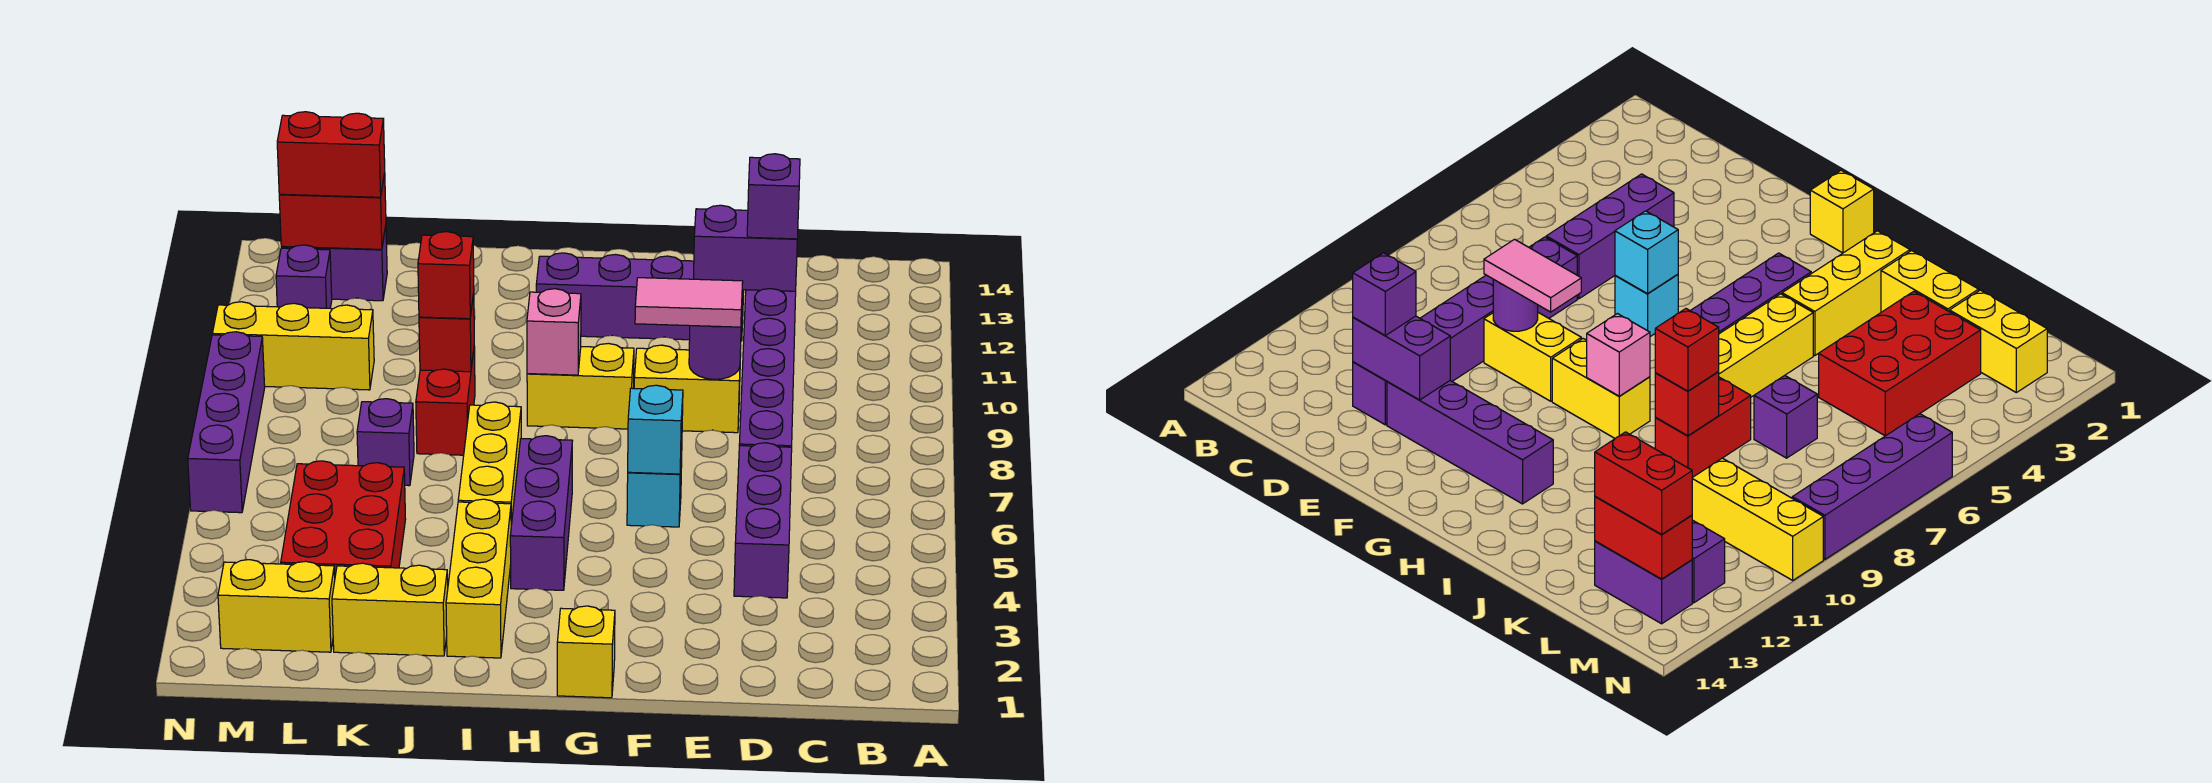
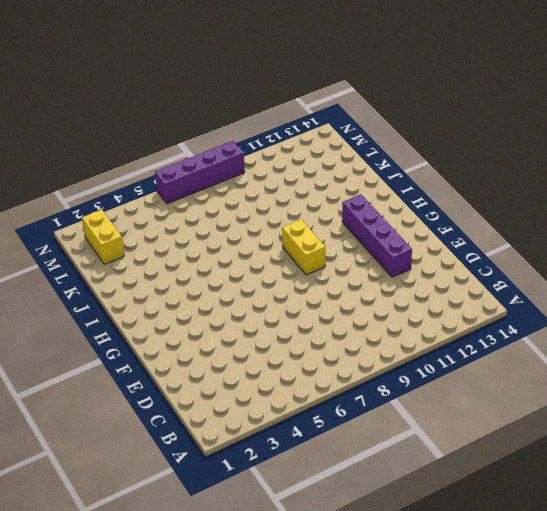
none -> purple 1x3 brick [734,443,792,598]
none -> purple 1x6 brick [739,289,796,447]
none -> yellow 1x2 brick [634,345,741,433]

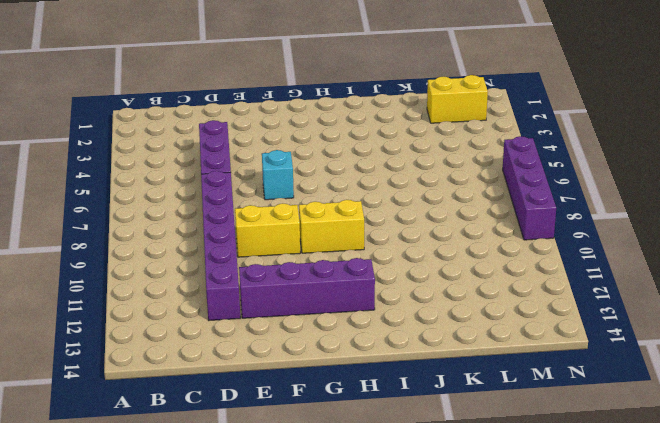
none -> yellow 1x1 brick [557,606,615,698]
none -> purple 1x3 brick [510,436,572,590]
none -> yellow 1x3 brick [446,499,511,658]

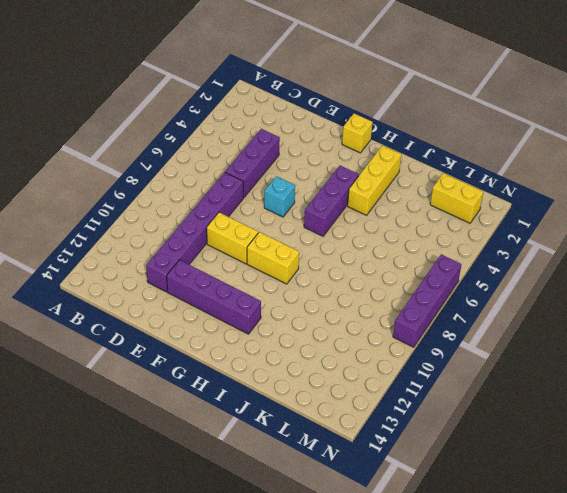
none -> yellow 1x3 brick [458,402,521,525]
none -> yellow 1x2 brick [332,563,448,656]
none -> red 1x2 brick [416,346,475,455]

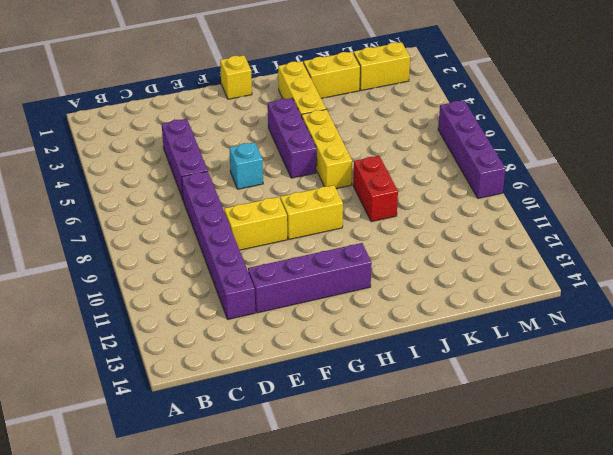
none -> red 2x3 brick [281,461,406,575]
none -> purple 1x1 brick [357,399,414,486]
none -> yellow 1x3 brick [212,302,374,390]

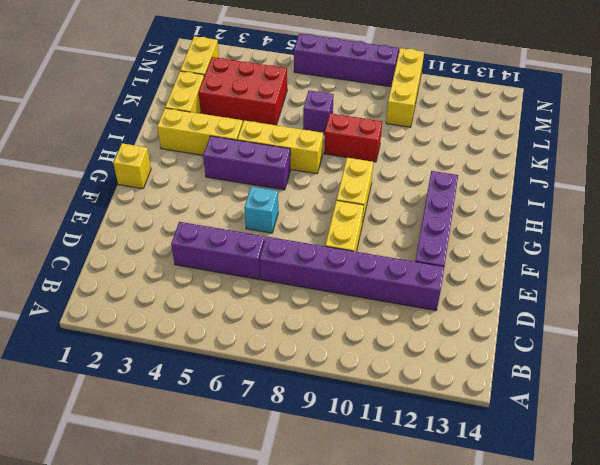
none -> purple 1x2 brick [281,226,387,301]
none -> purple 1x1 brick [276,245,332,308]
none -> purple 1x2 brick [694,205,797,291]

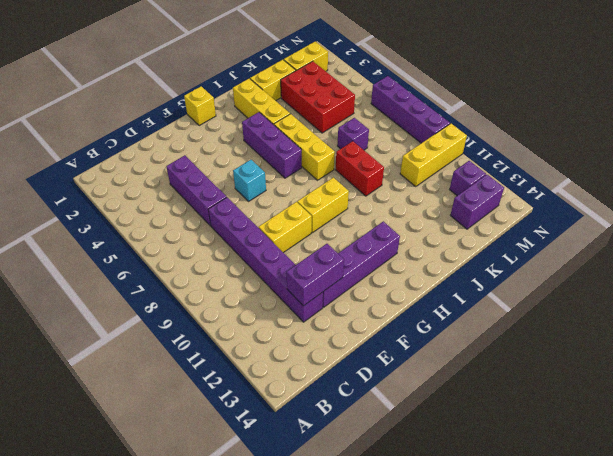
none -> purple 1x1 round brick [689,326,741,379]
none -> cyan 1x1 brick [628,385,683,474]
none -> pink 1x1 brick [527,289,581,375]

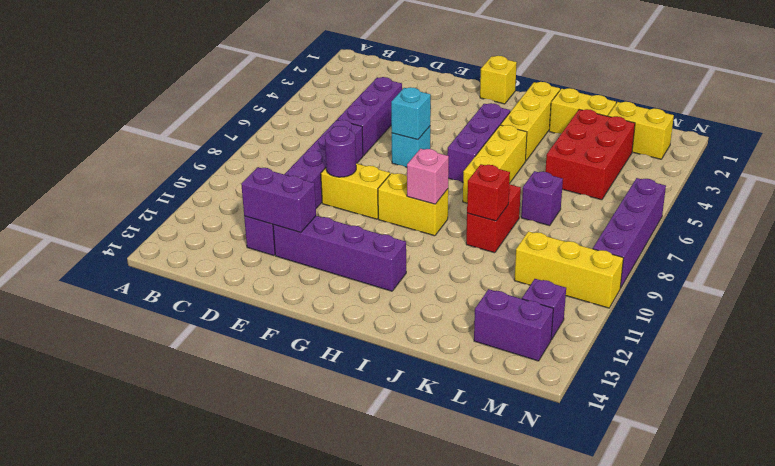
none -> red 1x2 brick [279,173,386,249]
none -> purple 1x1 brick [747,154,800,239]
none -> pink 1x2 tile [635,278,743,327]

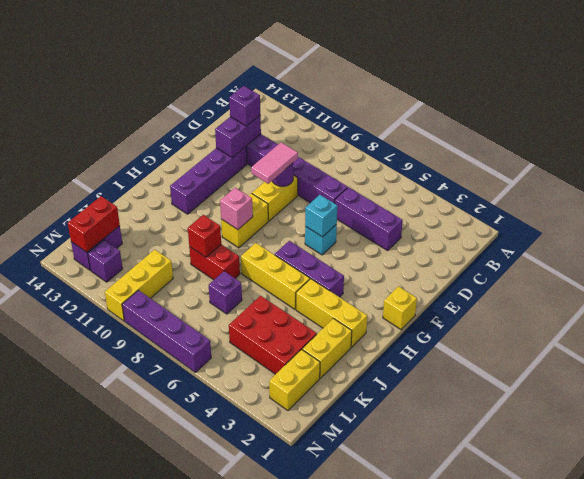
none -> red 1x1 brick [418,232,474,319]
none -> red 1x2 brick [277,112,385,197]

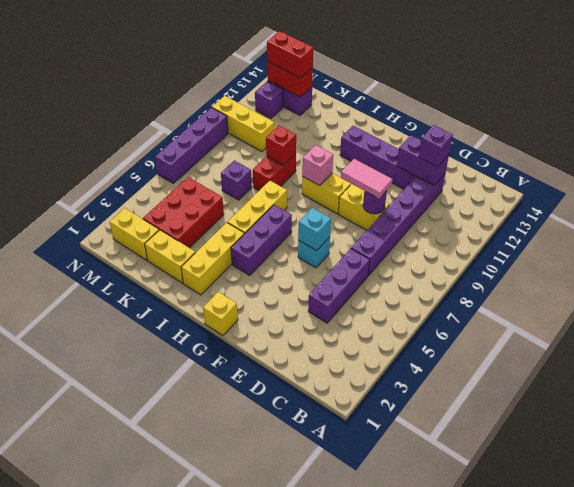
none -> red 1x1 brick [418,232,474,319]

